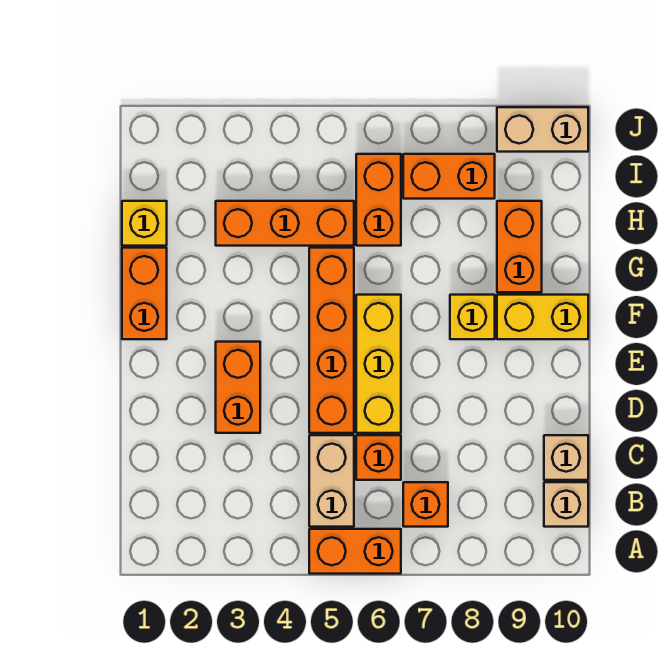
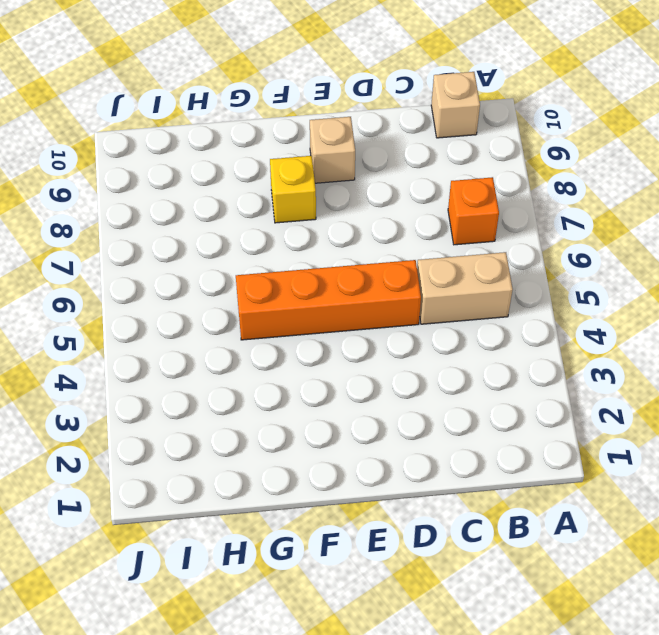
tan 1x1 brick [310,117,355,183] -> tan 1x1 brick moved to [544,435,588,480]
none -> orange 1x2 brick [309,529,401,574]
none -> orange 1x1 brick [356,435,401,480]
none -> orange 1x2 brick [216,342,260,433]

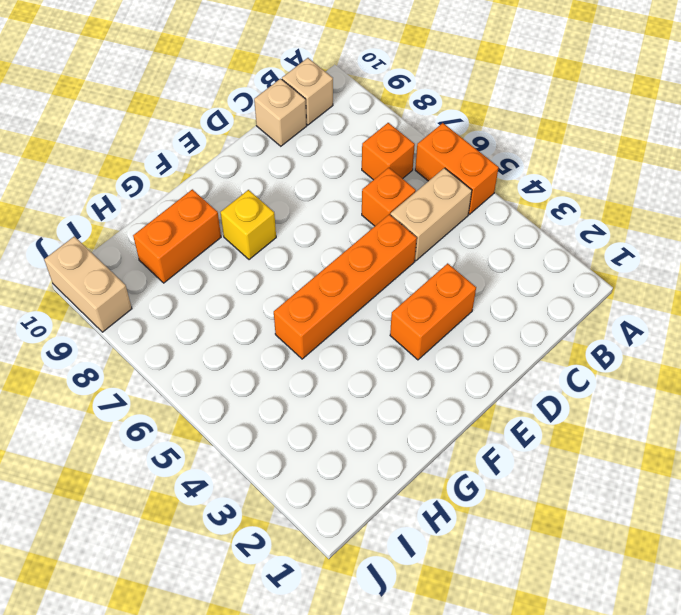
none -> yellow 1x3 brick [356,295,401,433]
none -> orange 1x2 brick [122,248,167,339]
none -> yellow 1x2 brick [497,295,588,339]

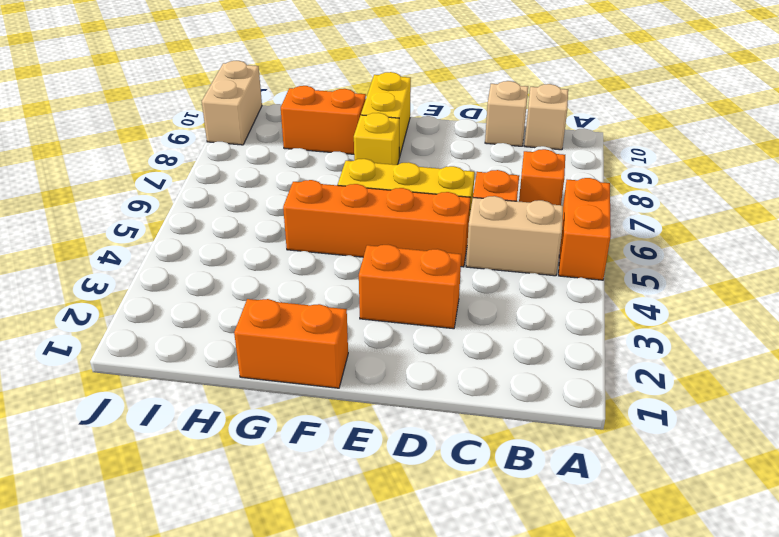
none -> yellow 1x1 brick [122,201,167,246]
none -> orange 1x3 brick [216,201,354,246]
none -> orange 1x2 brick [356,154,401,246]

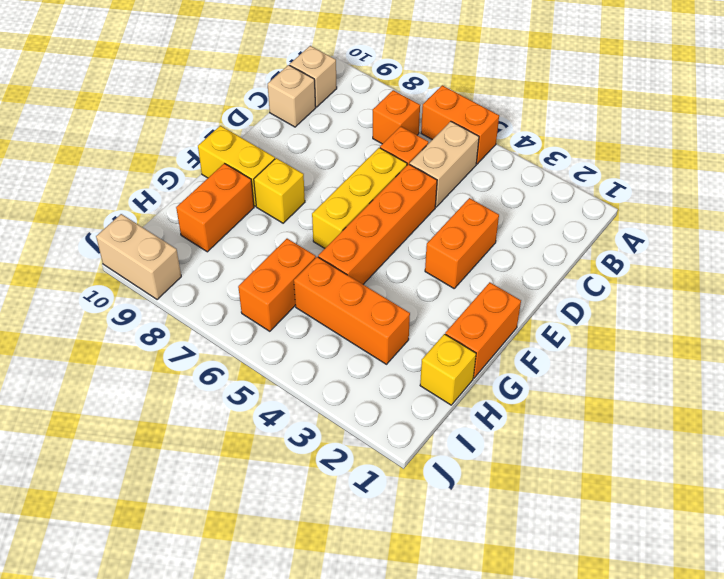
none -> orange 1x2 brick [403,154,495,199]

